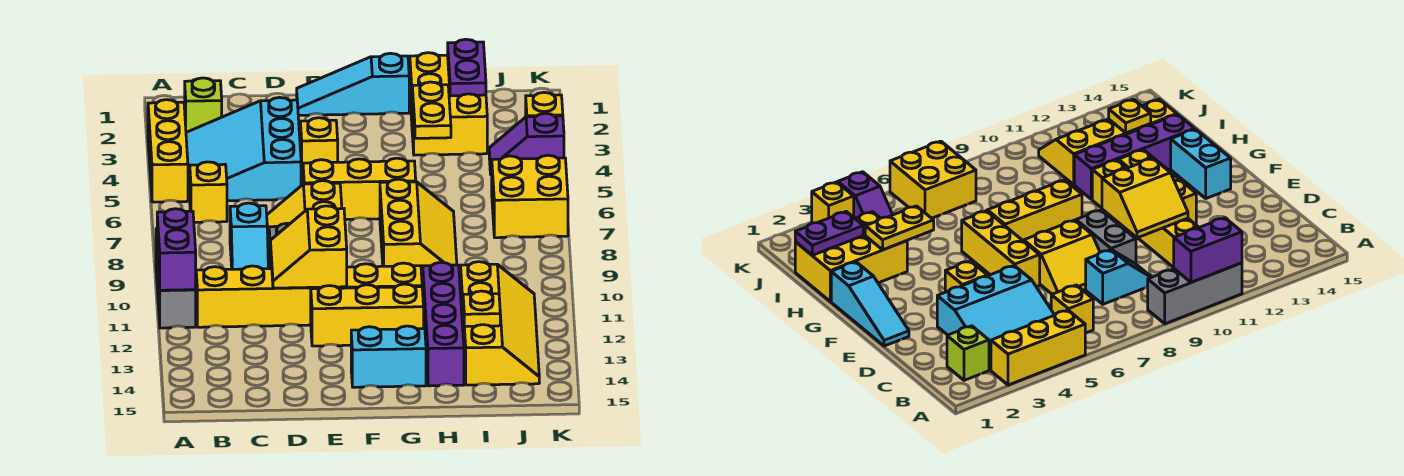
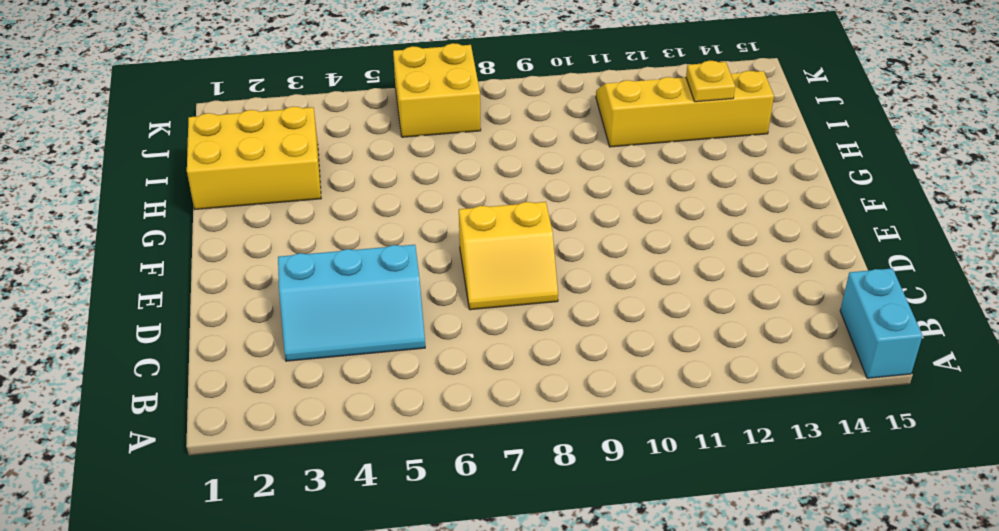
cyan 1x2 brick [840,268,922,378] -> cyan 1x2 brick moved to [351,326,426,387]
cyan 2x3 slope [278,245,425,361] -> cyan 3x3 slope [186,97,301,201]
none -> yellow 1x3 brick [148,100,188,202]
none -> grey 1x3 brick [156,229,196,328]
none -> lime 1x1 brick [185,78,222,132]

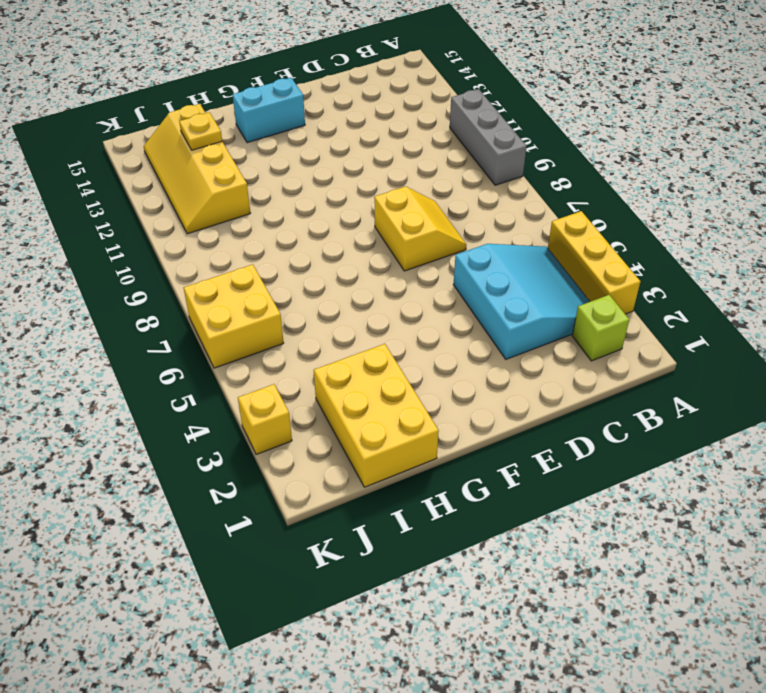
none -> yellow 1x1 brick [190,162,227,222]
none -> yellow 1x6 brick [196,263,422,327]
none -> cyan 1x2 slope [230,203,268,269]

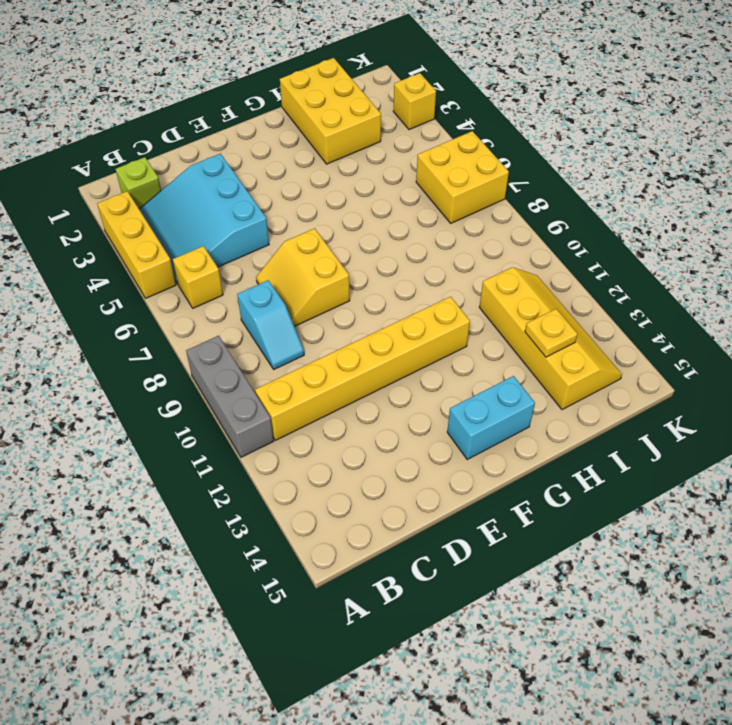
none -> grey 1x2 brick [1076,210,1136,264]
none -> cyan 1x3 slope [297,53,409,115]
none -> yellow 1x1 brick [300,118,338,178]

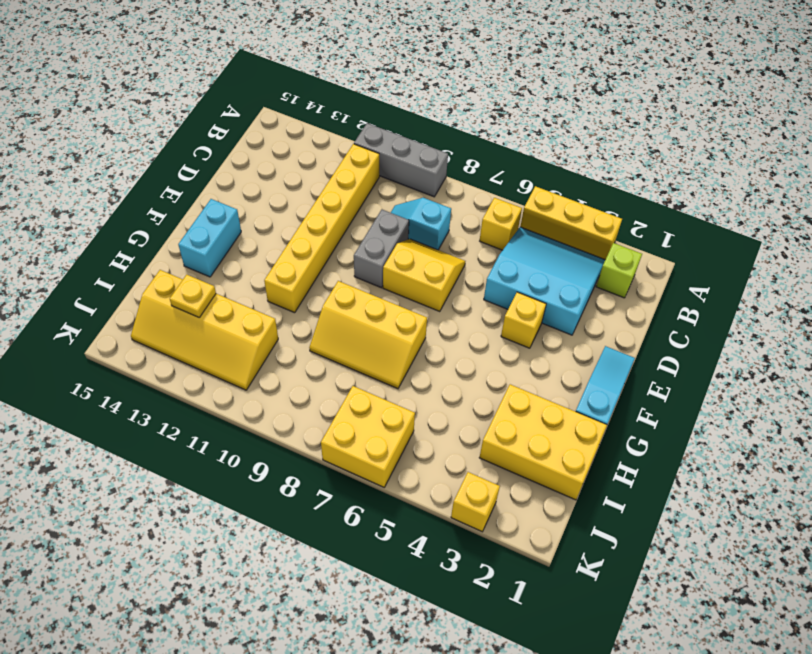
none -> yellow 1x3 brick [303,158,416,219]
none -> yellow 1x3 brick [311,284,424,346]
none -> purple 1x4 brick [423,262,464,386]

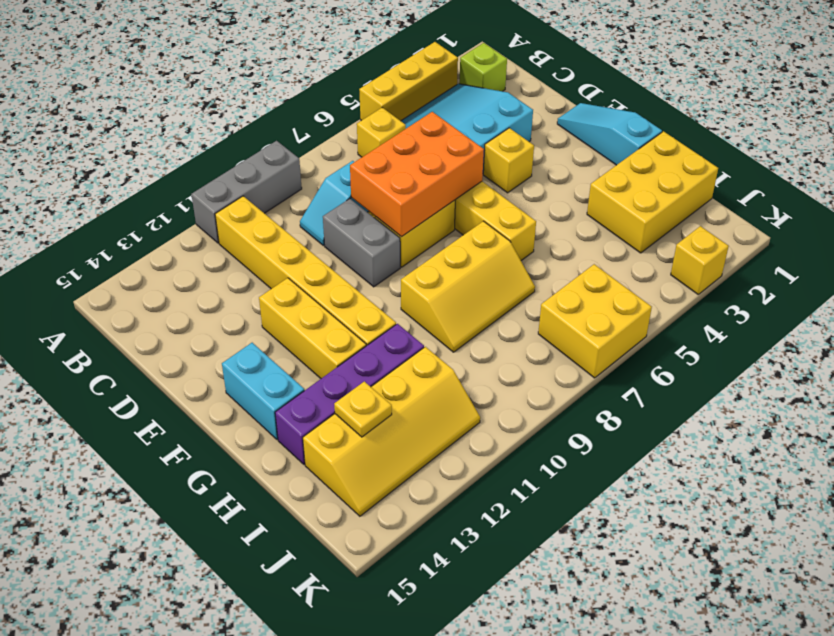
orange 2x3 brick [350,112,484,237] -> none
none -> purple 1x2 slope [489,113,564,175]
none -> purple 1x2 brick [157,209,196,290]
none -> yellow 2x2 slope [270,206,347,288]

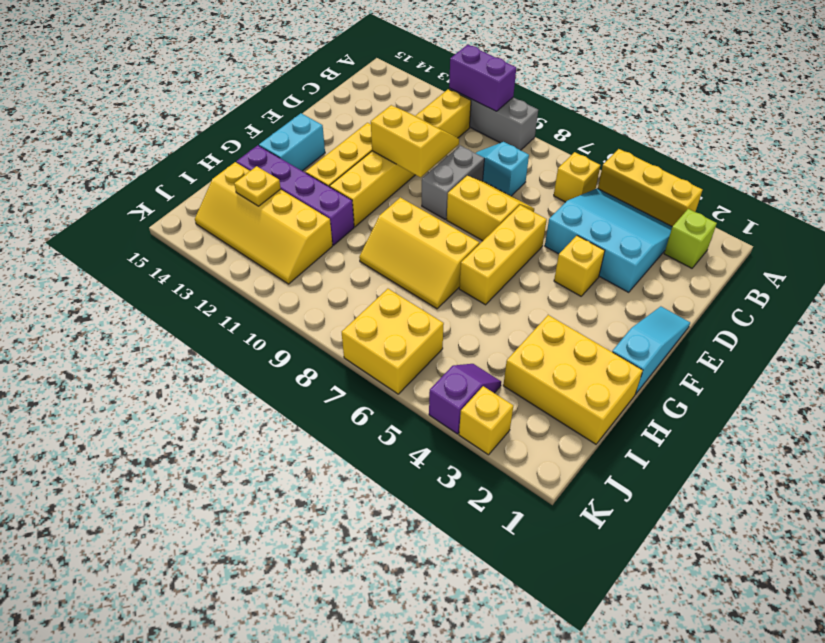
none -> yellow 1x2 plate [412,82,451,138]
none -> purple 1x2 plate [448,39,486,96]

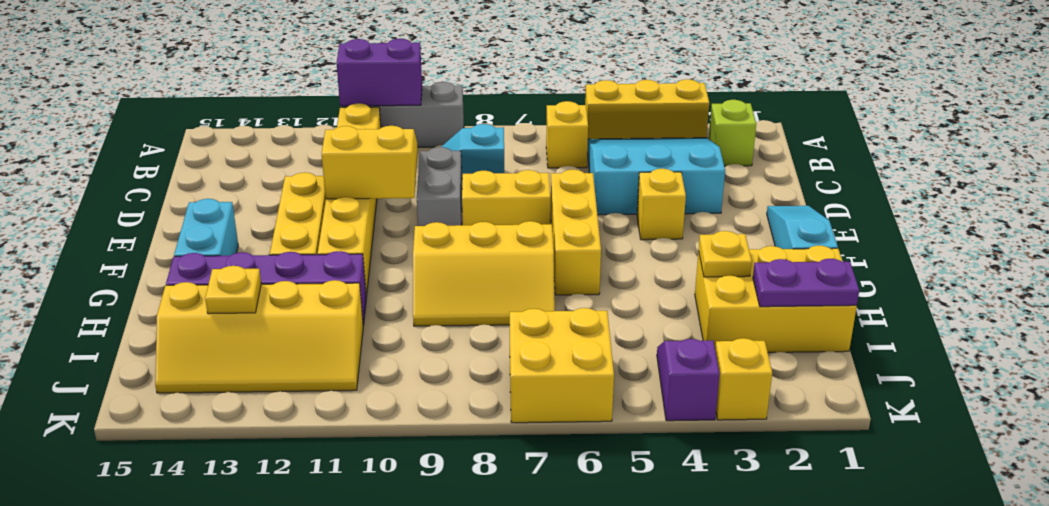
yellow 1x1 plate [699,231,752,277] -> yellow 1x2 plate [412,82,451,138]

